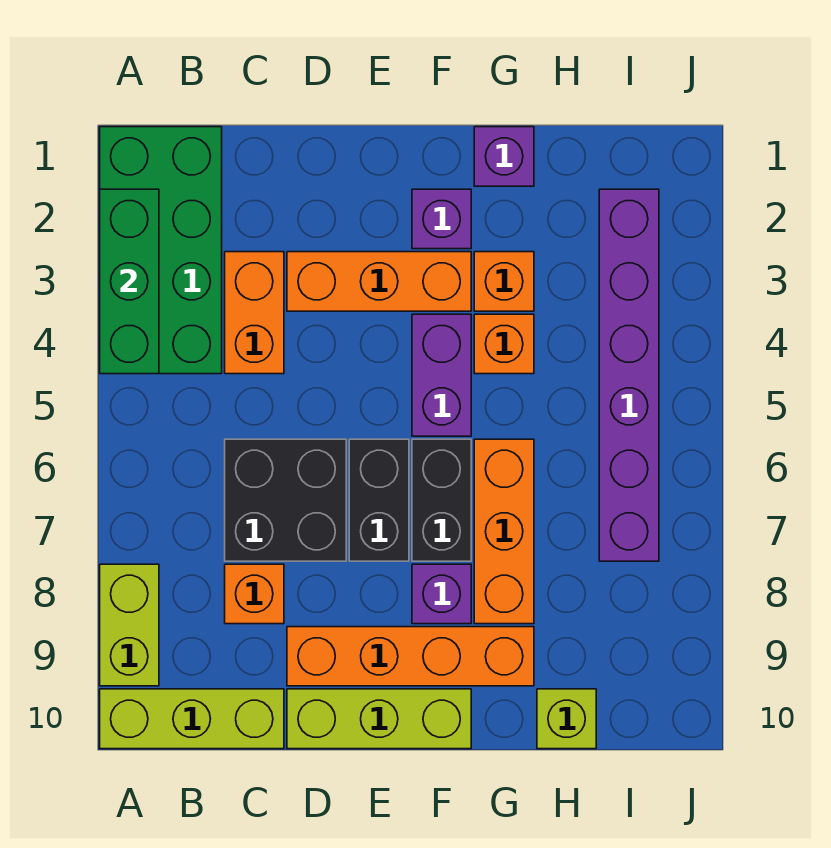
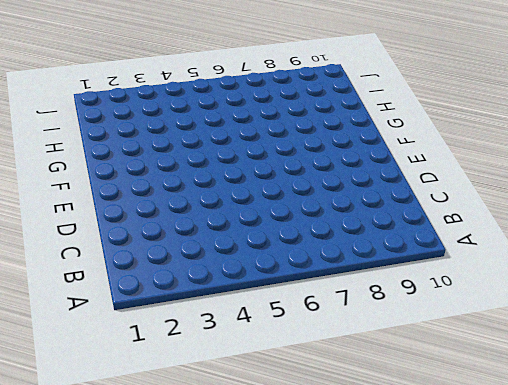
none -> green 2x4 brick [100,127,222,374]
none -> lime 1x2 brick [100,564,159,686]
none -> lime 1x3 brick [100,689,284,749]

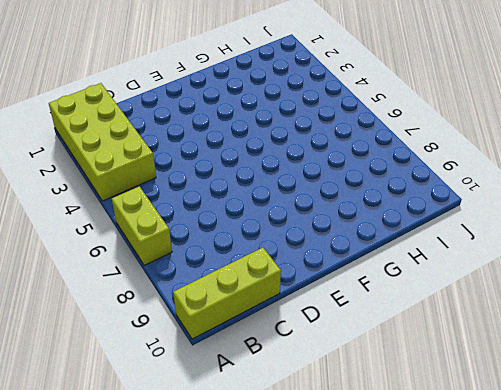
lime 2x4 brick [49,83,156,201] -> green 2x4 brick [100,127,222,374]
lime 1x2 brick [112,186,172,265] -> lime 1x2 brick moved to [100,564,159,686]
none -> orange 1x2 brick [225,252,284,374]
none -> black 2x2 brick [225,439,346,561]
none -> orange 1x1 brick [225,564,284,624]

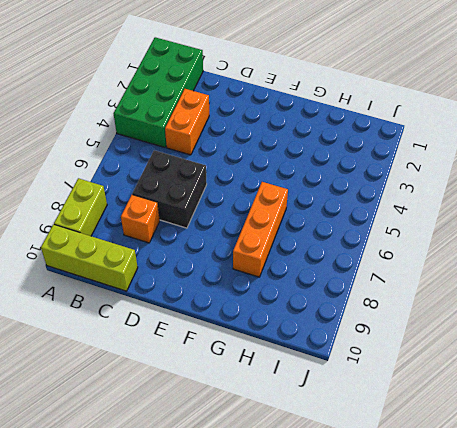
none -> orange 1x3 brick [287,252,471,311]
none -> orange 1x4 brick [287,627,534,686]
none -> lime 1x3 brick [287,689,471,749]

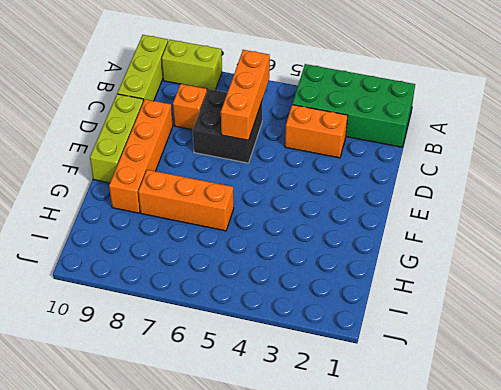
orange 1x3 brick [221,50,270,140] -> orange 1x3 brick moved to [287,252,471,311]
none -> black 1x2 brick [349,439,409,561]
none -> purple 1x1 brick [412,189,471,249]
none -> purple 1x2 brick [412,314,471,436]

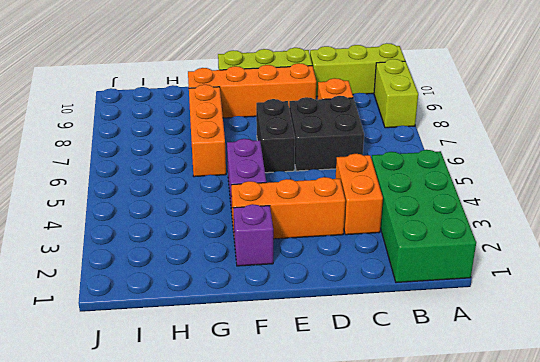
none -> black 1x2 brick [412,439,471,561]
none -> purple 1x1 brick [412,564,471,624]
none -> purple 1x1 brick [474,127,534,186]

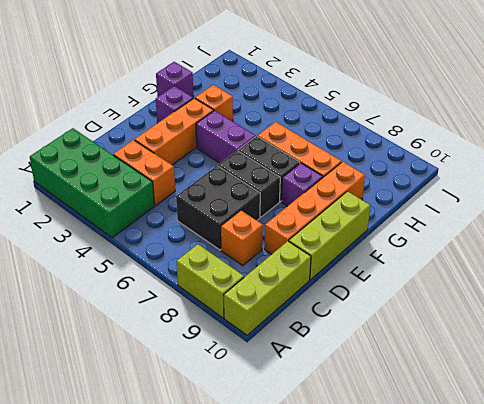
none -> orange 1x1 brick [474,314,534,374]
none -> lime 1x1 brick [537,689,596,749]
none -> purple 1x6 brick [599,189,659,561]

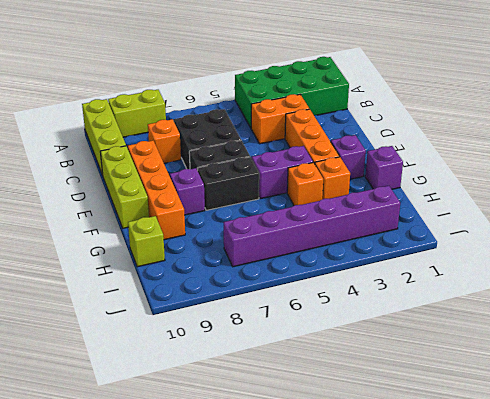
none -> orange 1x3 brick [474,439,534,624]
none -> green 1x3 brick [100,189,159,374]

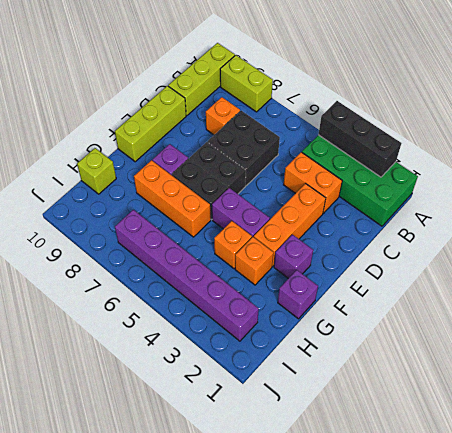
black 1x3 brick [318,101,401,177] -> green 1x3 brick [100,189,159,374]
none -> orange 1x4 brick [287,627,534,686]

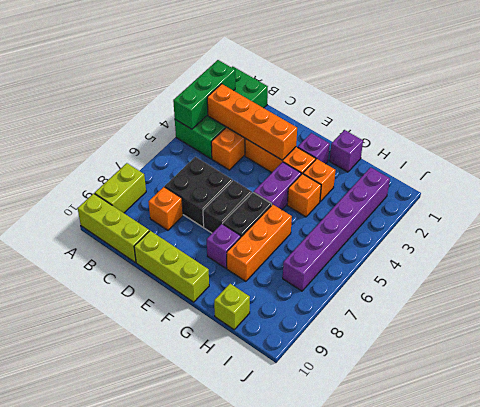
orange 1x4 brick [207,84,297,160] -> orange 1x4 brick moved to [287,627,534,686]

